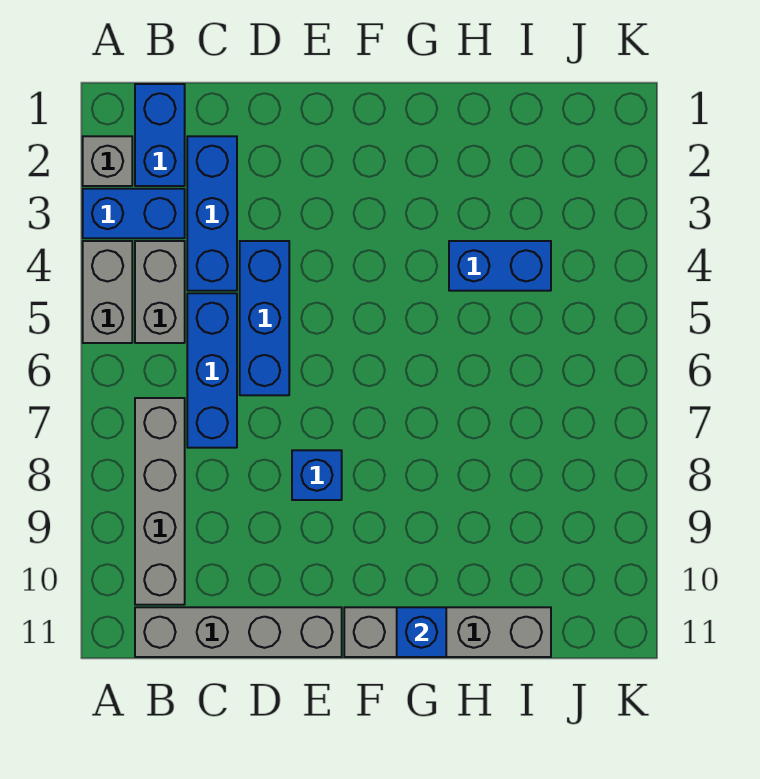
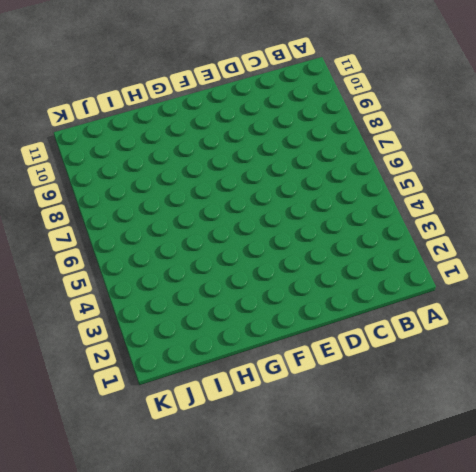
none -> grey 1x1 brick [83,136,132,186]
none -> blue 1x2 brick [83,189,185,238]
none -> grey 1x2 brick [83,241,132,343]

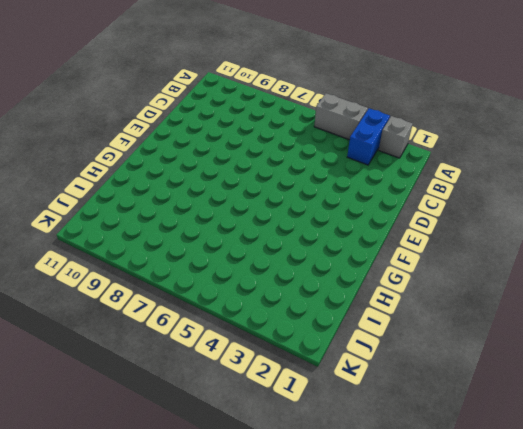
none -> blue 1x2 brick [135,84,185,186]
none -> grey 1x2 brick [135,241,185,343]
none -> grey 1x4 brick [135,398,185,605]

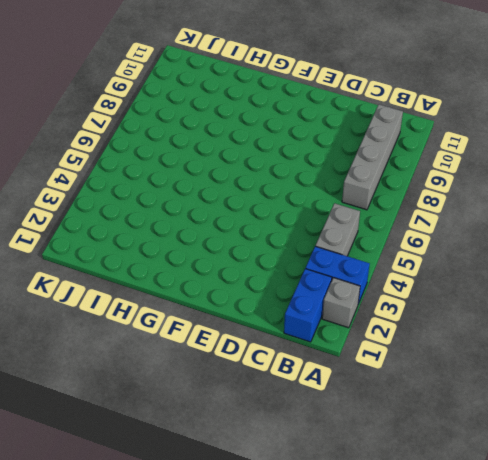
none -> grey 1x2 brick [83,241,132,343]
none -> grey 1x4 brick [135,607,342,657]
none -> blue 1x3 brick [187,136,237,291]

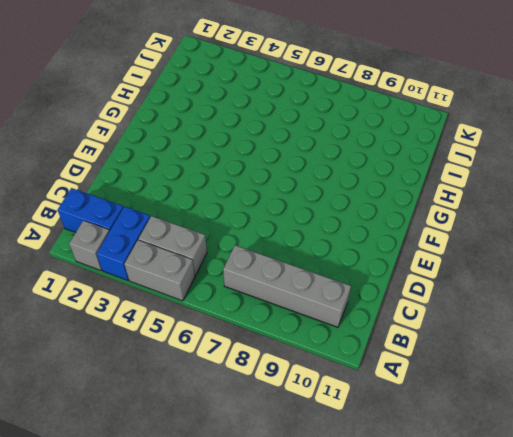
none -> grey 1x4 brick [135,607,342,657]
none -> blue 1x3 brick [187,136,237,291]
none -> blue 1x3 brick [187,293,237,448]

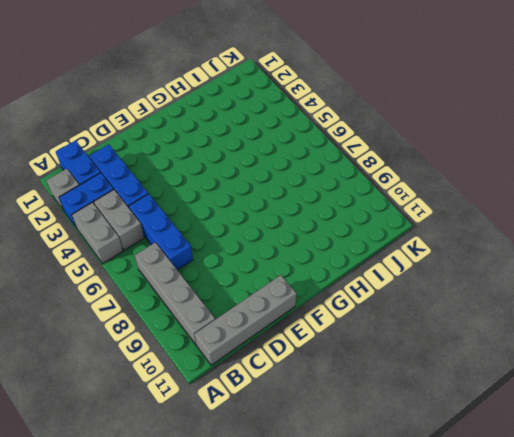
none -> blue 1x3 brick [240,241,289,395]
none -> blue 1x1 brick [292,450,342,500]
none -> grey 1x4 brick [344,607,551,657]

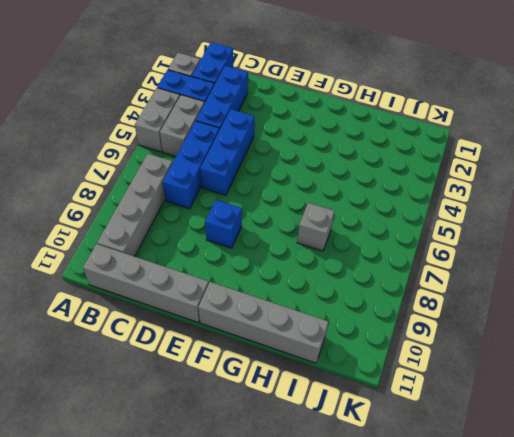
grey 1x1 brick [297,203,335,251] -> none
none -> blue 1x2 brick [449,241,551,291]
none -> blue 1x1 brick [397,607,446,657]

